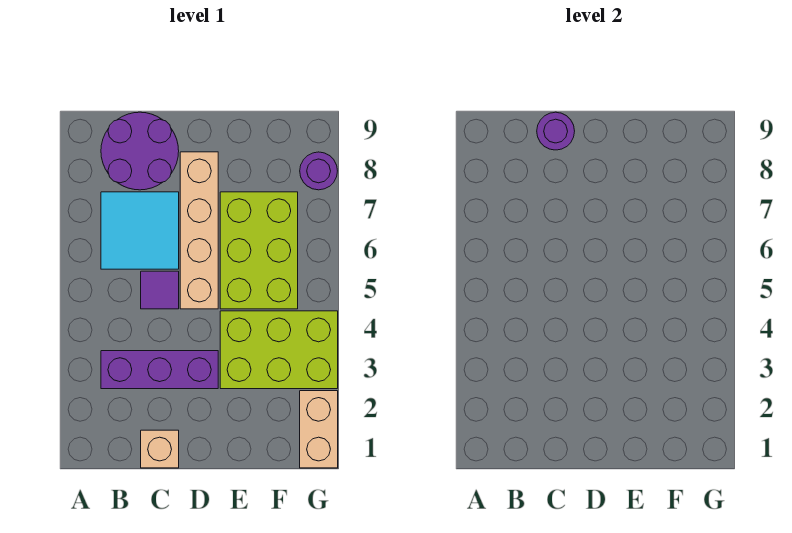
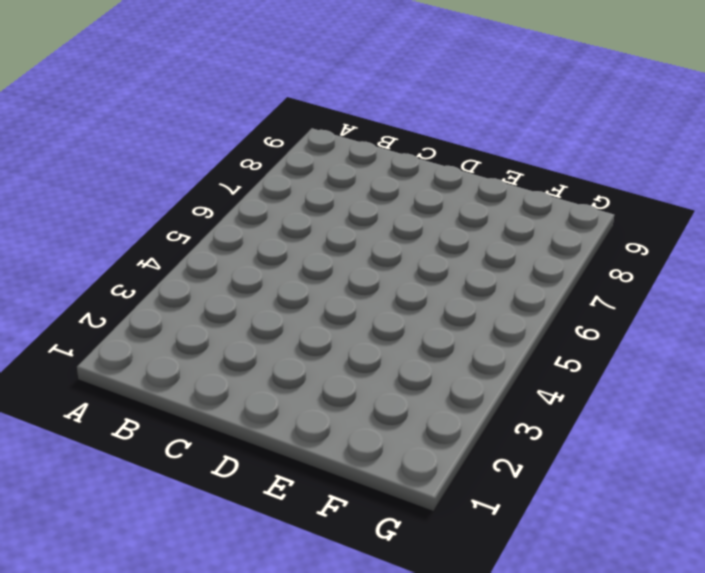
none -> purple 1x3 brick [101,351,218,389]
none -> cyan 2x2 tile [101,192,179,269]

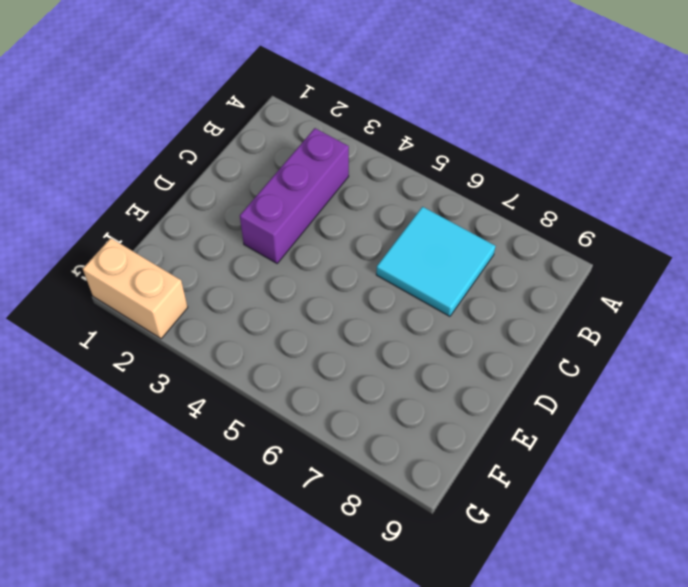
none -> purple 2x2 round brick [101,112,179,190]
none -> tan 1x1 brick [141,430,179,468]

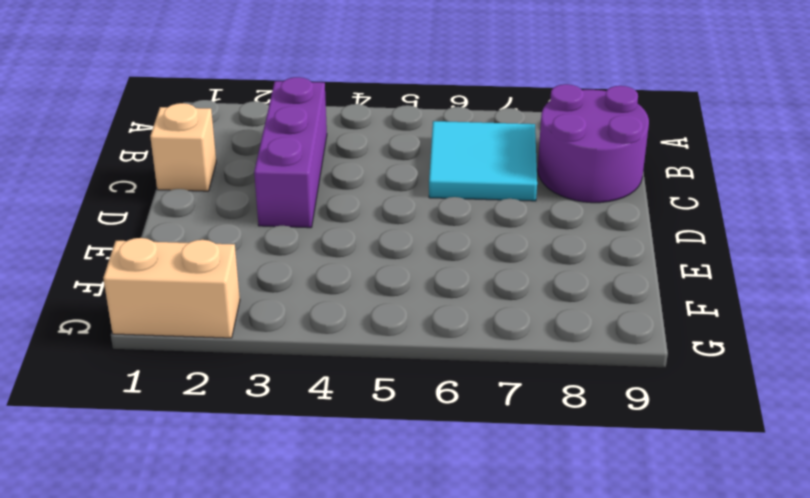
none -> purple 1x1 tile [141,271,179,309]
none -> tan 1x4 brick [180,152,218,309]

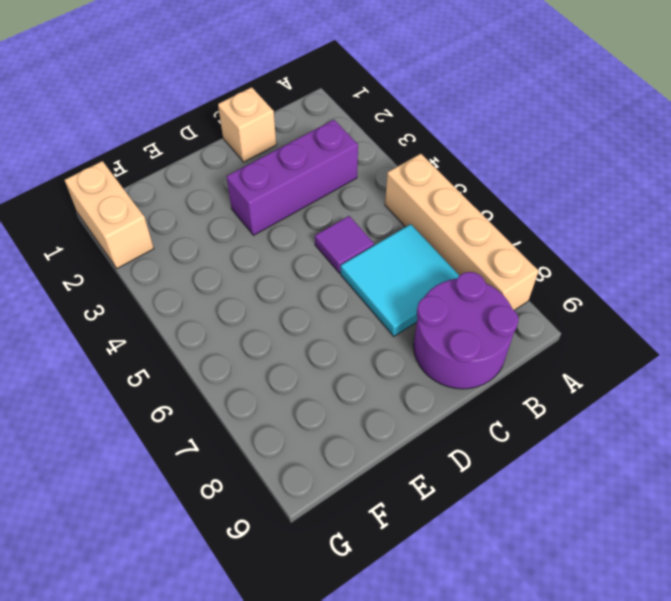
tan 1x4 brick [385,154,539,310] -> tan 1x4 brick moved to [180,152,218,309]
none -> lime 2x3 brick [220,311,338,389]
none -> lime 2x3 brick [220,192,298,309]

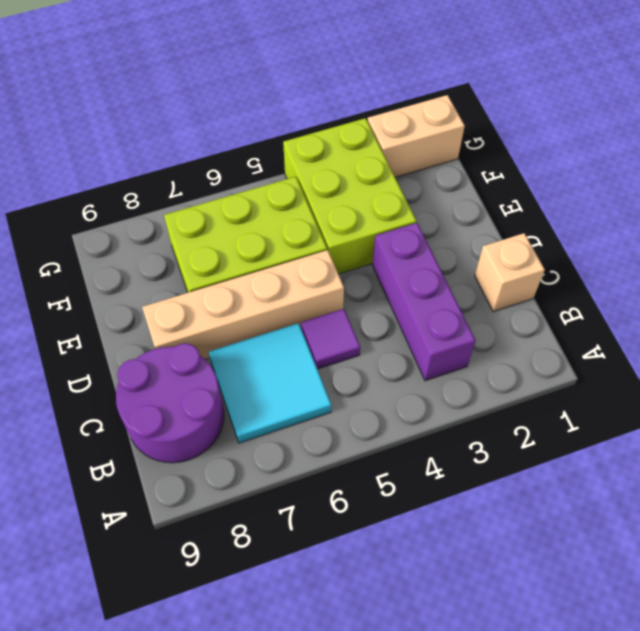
none -> purple 1x1 round brick [300,152,337,190]
none -> purple 1x1 round brick [537,112,575,150]

